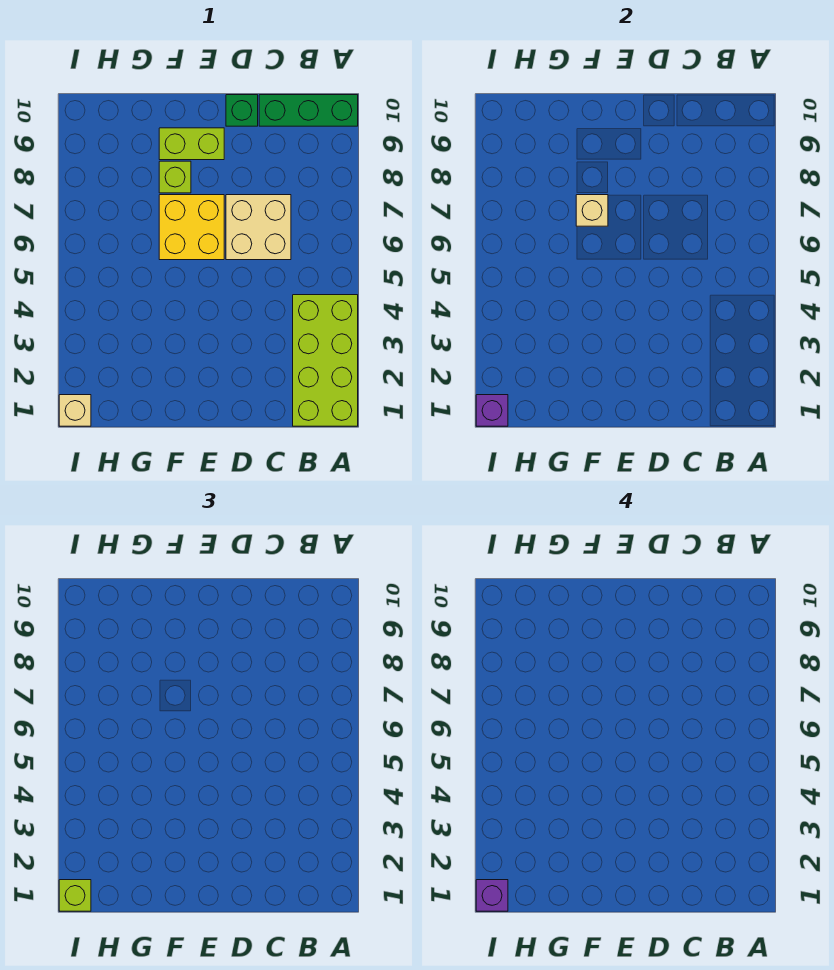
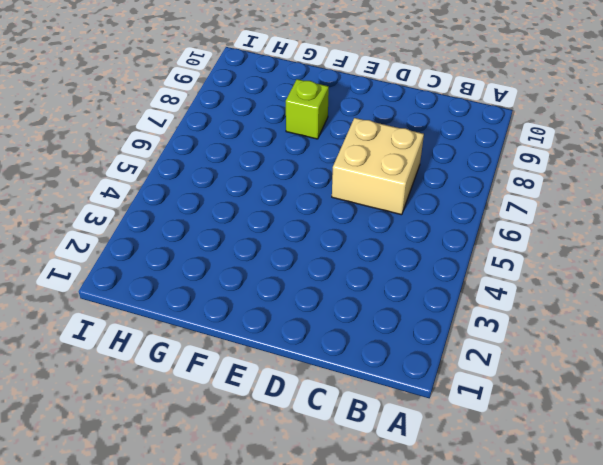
none -> lime 2x4 brick [293,295,358,426]
none -> green 1x3 brick [259,95,358,126]
none -> green 1x1 brick [226,95,258,126]

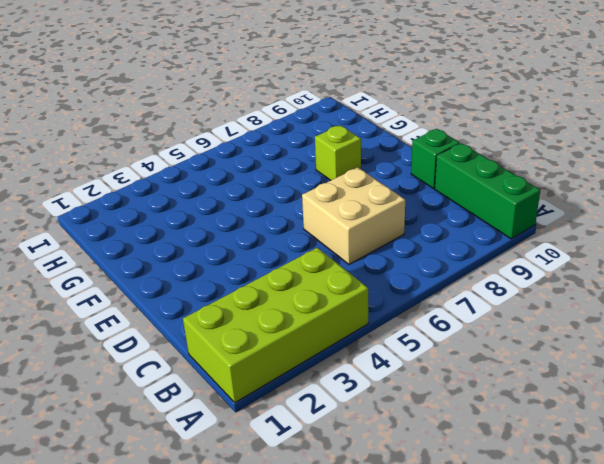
none -> yellow 2x2 brick [159,195,224,260]
none -> lime 1x2 brick [159,128,224,160]
none -> tan 1x1 brick [59,395,91,426]

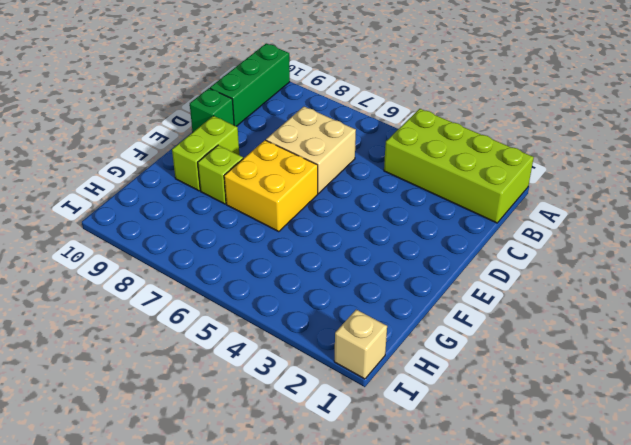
none -> tan 1x1 brick [576,195,608,226]
none -> purple 1x1 brick [476,395,508,426]
none -> lime 1x1 brick [59,880,91,911]

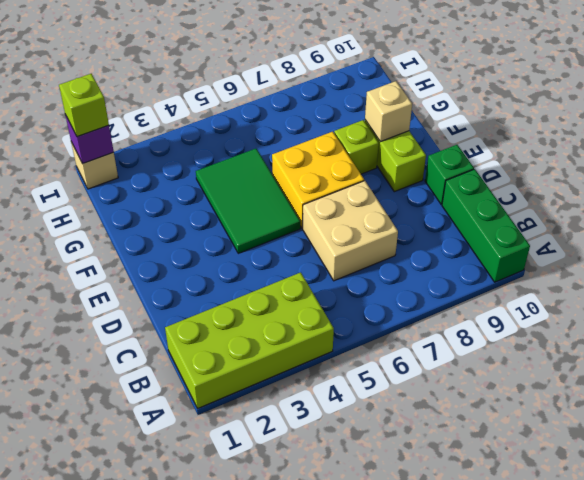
green 2x3 tile [196,149,300,253] -> none
tan 1x1 brick [365,81,412,142] -> tan 1x1 brick moved to [576,195,608,226]
none -> purple 1x1 brick [476,880,508,911]

